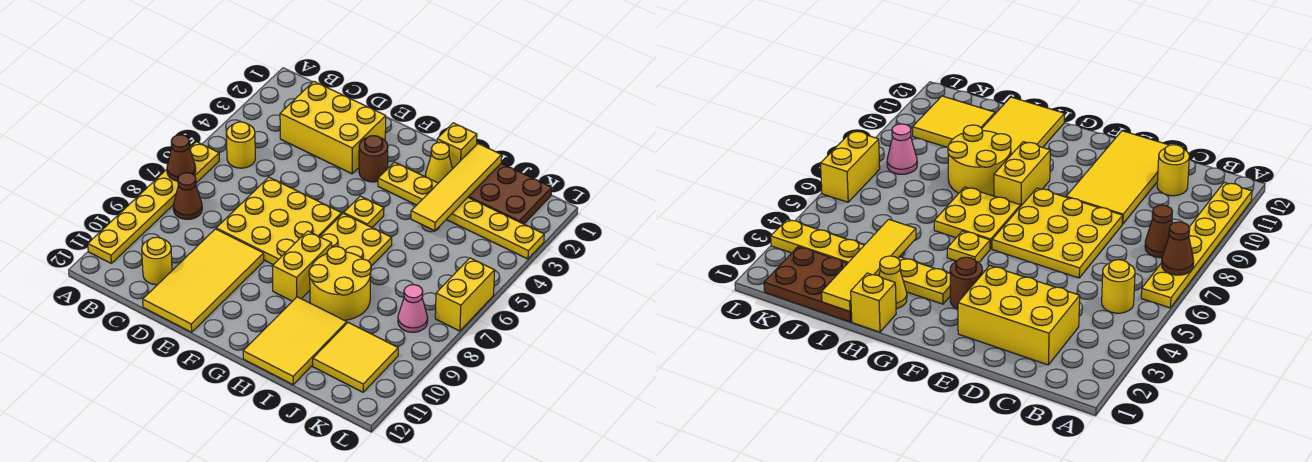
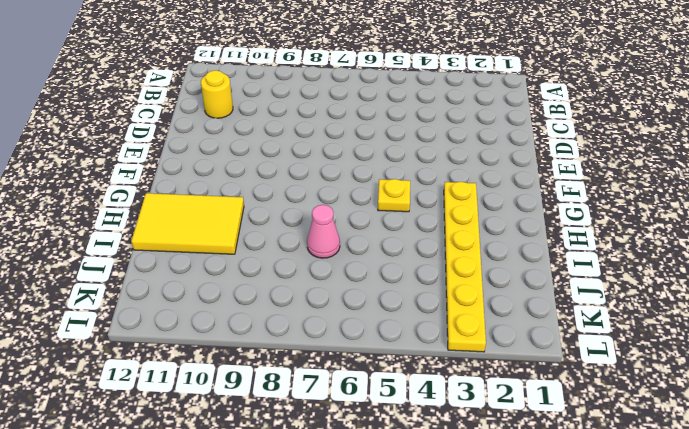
pink 1x1 cone [307,205,340,258] -> pink 1x1 cone moved to [398,285,428,332]
none -> yellow 1x6 plate [88,142,219,263]
none -> yellow 1x1 round brick [226,122,255,168]
none -> brown 1x1 cone [173,173,202,220]

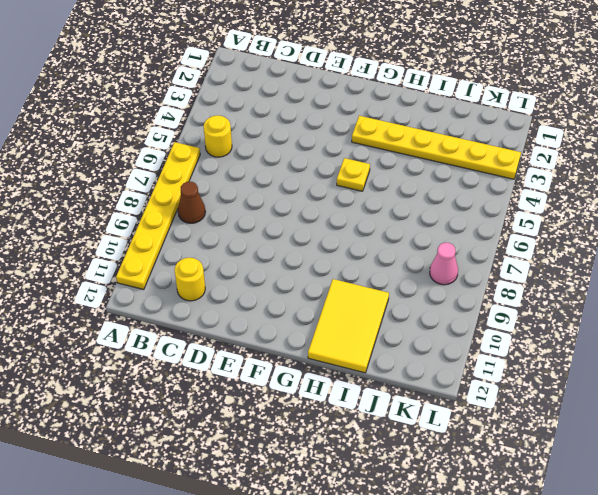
none -> yellow 2x3 brick [280,82,386,174]
none -> yellow 3x3 plate [216,177,342,265]
none -> yellow 2x4 tile [143,229,264,332]

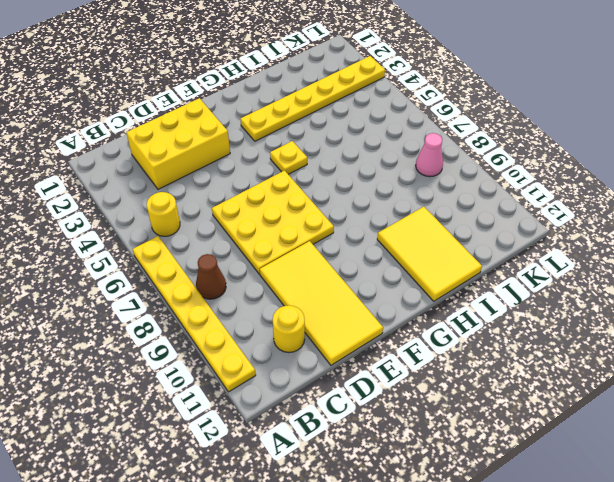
none -> brown 1x1 round brick [359,136,388,182]
none -> yellow 2x2 plate [320,213,392,266]
none -> yellow 1x2 brick [272,231,332,301]

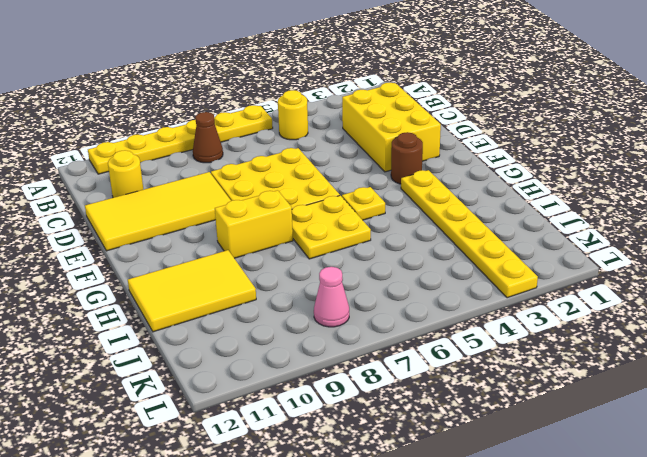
none -> yellow 1x1 brick [437,123,477,169]
none -> yellow 1x1 cone [425,142,452,183]
none -> yellow 2x2 round brick [309,247,371,320]

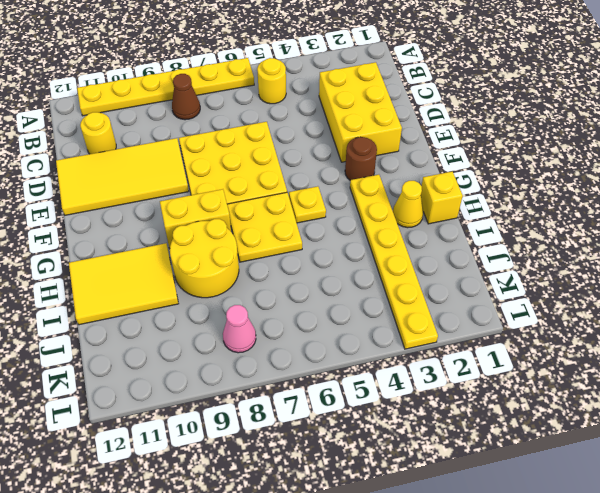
none -> brown 2x3 plate [468,163,552,224]
none -> yellow 2x2 tile [313,323,398,392]
none -> yellow 1x2 brick [435,258,495,331]

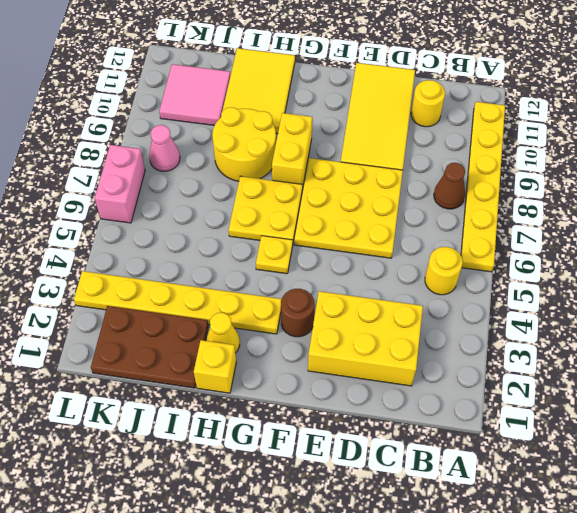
pink 2x2 tile [159,64,230,125] -> yellow 2x2 tile [313,323,398,392]
pink 1x2 brick [95,145,145,223] -> yellow 1x2 brick [435,258,495,331]
none -> brown 1x1 cone [167,135,196,181]
none -> yellow 1x4 tile [411,144,502,231]

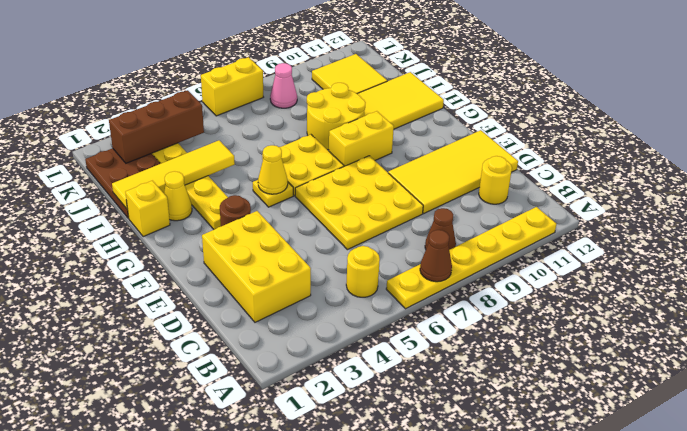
yellow 1x1 cone [258,145,288,194] -> none
brown 1x3 brick [109,90,204,163] -> none

